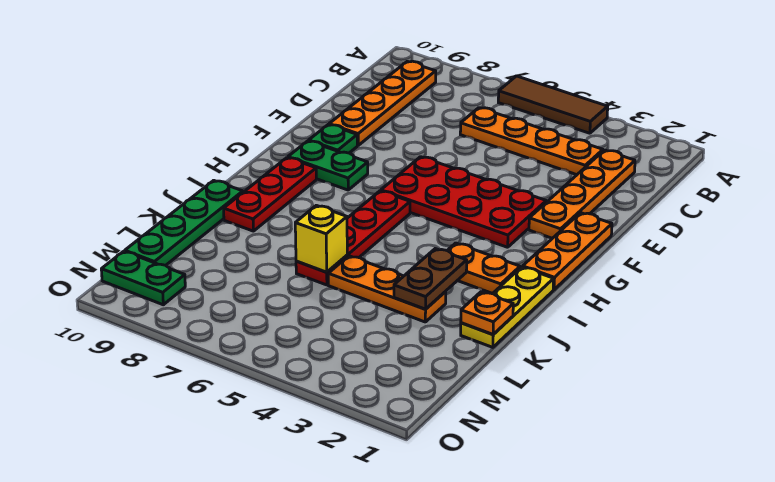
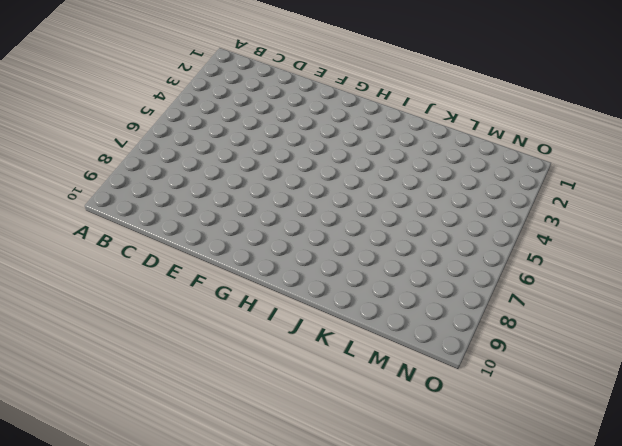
none -> brown 1x3 tile [498,76,608,133]
none -> orange 1x4 plate [329,61,436,145]
none -> orange 1x4 plate [529,150,635,238]

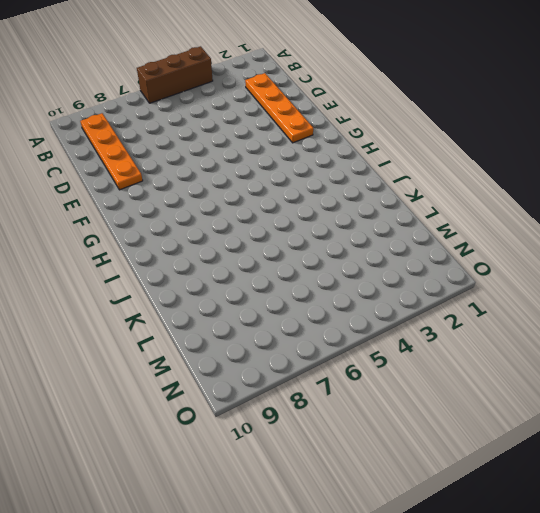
brown 1x3 brick [137,46,213,103] -> brown 1x3 tile [498,76,608,133]
none -> orange 1x4 plate [460,108,603,175]
none -> orange 1x3 plate [523,213,612,290]
none -> red 2x4 plate [381,157,546,247]

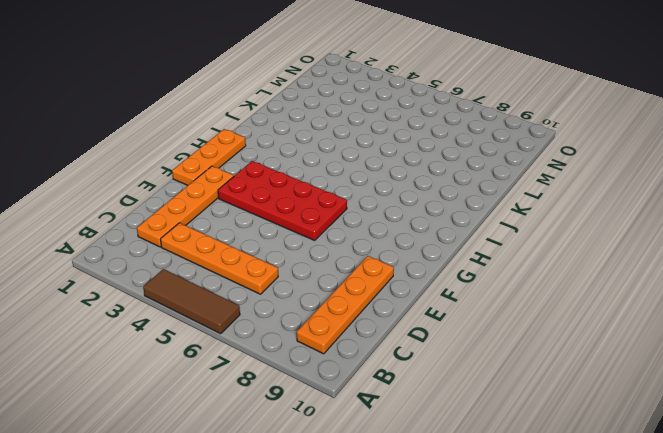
none -> green 1x1 plate [309,124,357,153]
none -> green 1x2 plate [288,141,368,190]
none -> red 1x4 plate [296,191,410,285]

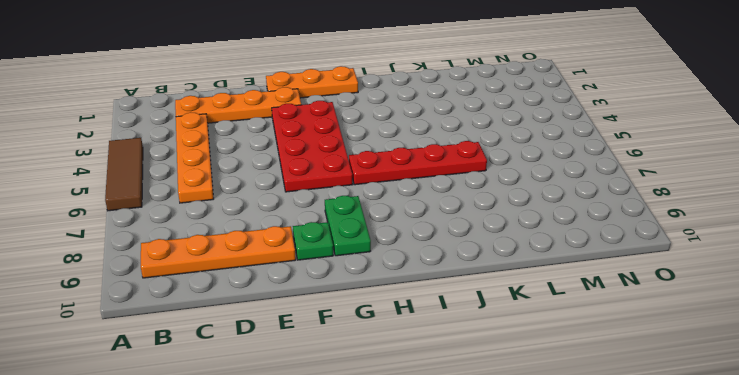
none -> red 1x3 plate [224,158,316,231]
none -> yellow 1x3 plate [461,267,554,347]
none -> orange 1x2 plate [447,243,520,294]

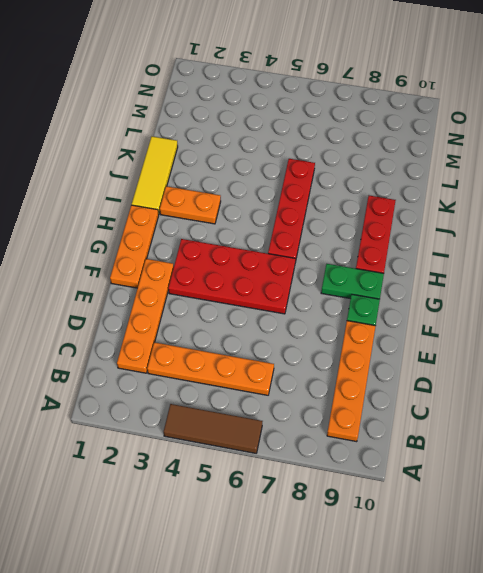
yellow 1x3 tile [132,136,178,214] -> yellow 1x3 plate [461,267,554,347]
none -> green 1x4 plate [125,180,243,265]
none -> orange 1x3 plate [328,256,446,322]
none -> green 1x2 plate [101,251,185,305]

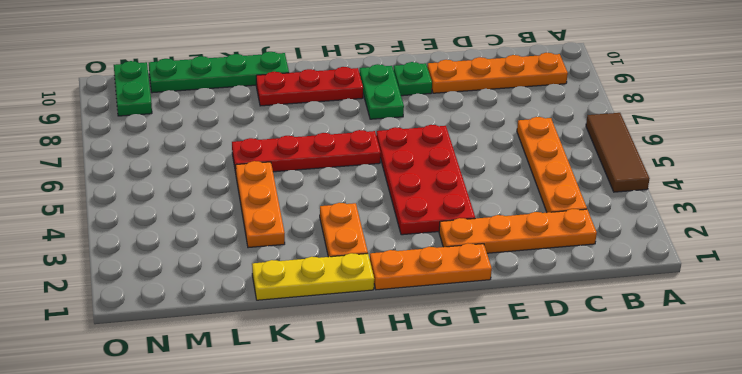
none -> brown 1x2 plate [394,249,467,309]
none -> orange 1x1 plate [461,292,513,334]
none -> yellow 1x1 brick [295,205,347,272]

